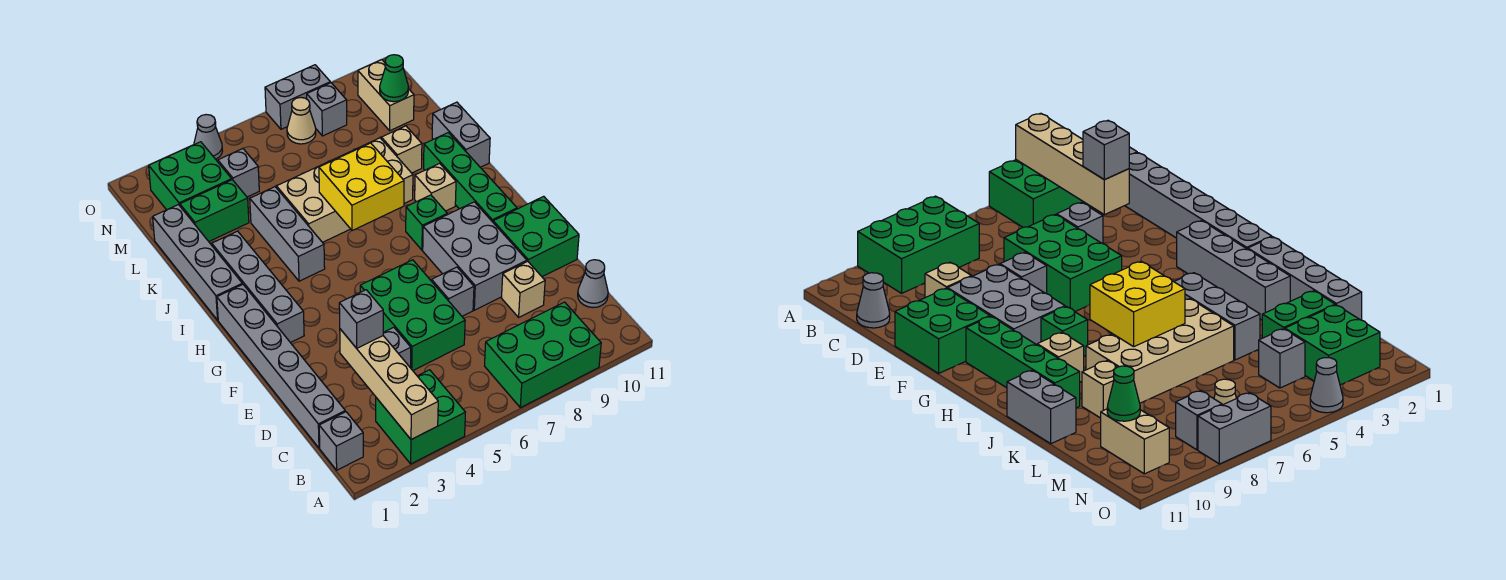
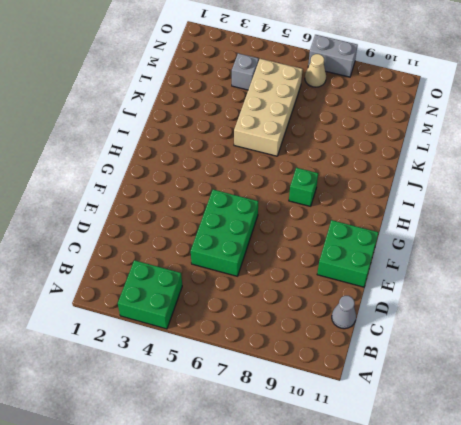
tan 2x4 brick [234,59,303,156] -> tan 2x4 brick turned to [277,138,413,242]
none -> green 2x3 brick [485,302,601,408]
none -> grey 1x1 brick [319,412,363,470]
none -> grey 1x6 brick [217,284,345,448]
none -> grey 1x1 brick [383,327,411,368]

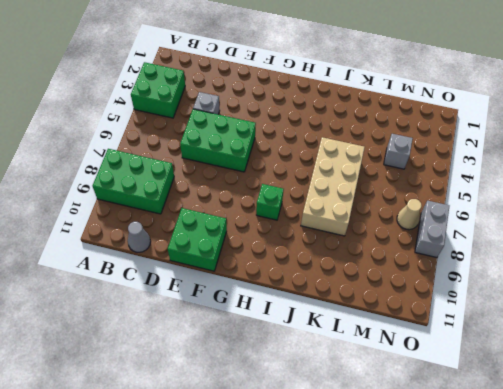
green 2x3 brick [92,149,174,214] -> green 2x3 brick turned to [485,302,601,408]
none -> grey 1x1 brick [319,412,363,470]
none -> grey 1x6 brick [217,284,345,448]
none -> tan 1x1 brick [502,261,545,317]
none -> grey 1x1 brick [432,267,474,316]

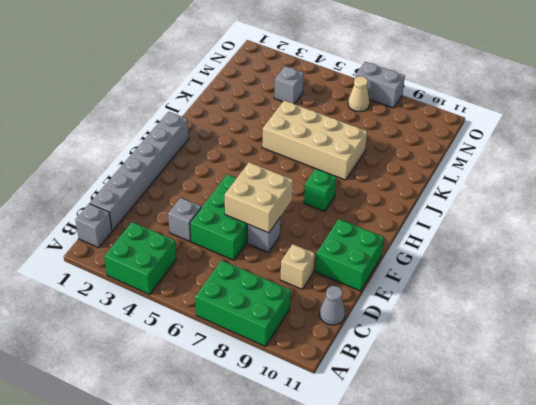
tan 2x2 brick [225,162,293,233] -> none
none -> grey 2x3 brick [423,202,527,310]
none -> grey 1x4 brick [212,231,304,343]
none -> green 1x4 brick [424,133,517,222]
none -> grey 1x4 brick [153,205,242,320]

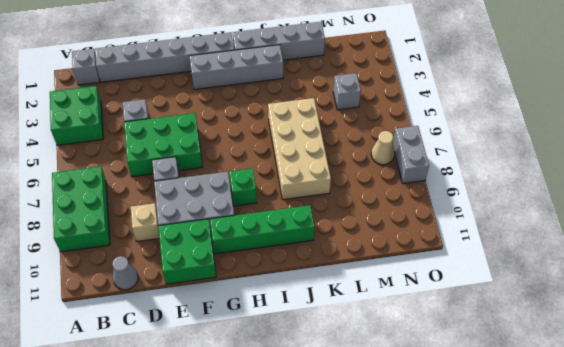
none -> grey 1x3 brick [250,187,325,281]
none -> tan 1x1 brick [415,163,456,211]
none -> grey 1x2 brick [432,102,490,167]
none -> tan 1x1 brick [381,126,422,173]

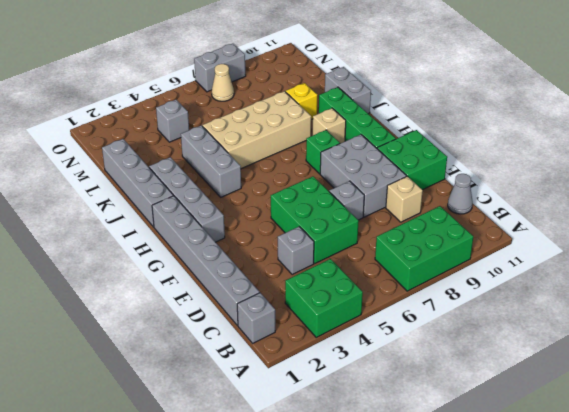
yellow 1x1 brick [285,83,317,119] -> tan 1x1 brick [381,126,422,173]
none -> green 1x2 brick [180,180,249,241]
none -> green 2x2 brick [149,142,232,210]
none -> tan 1x2 brick [358,60,414,131]
none -> grey 1x1 brick [307,83,347,136]

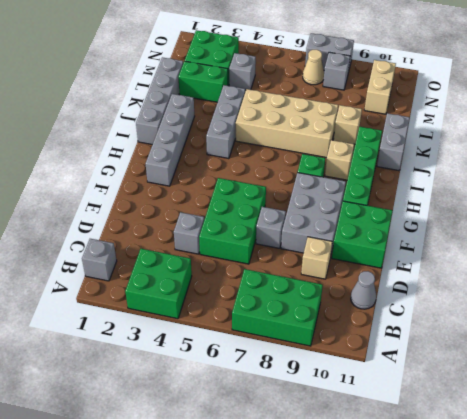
none -> grey 1x6 brick [217,284,345,448]
none -> grey 1x1 cone [194,115,222,159]
none -> tan 1x4 brick [340,329,438,440]
none -> yellow 2x2 brick [319,143,404,231]

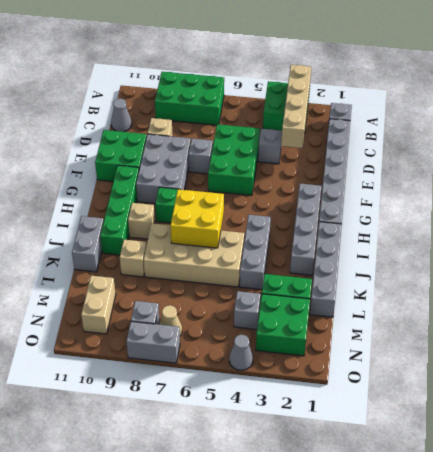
none -> green 1x1 cone [380,55,408,102]
none -> grey 1x1 brick [339,290,383,348]

